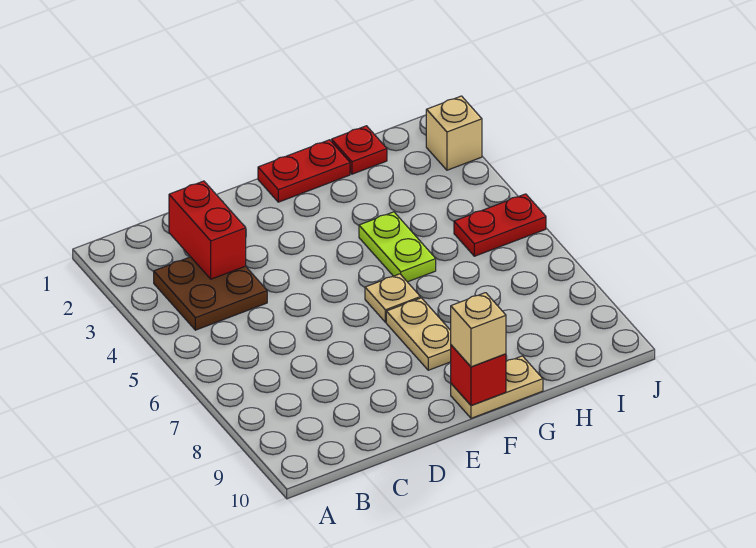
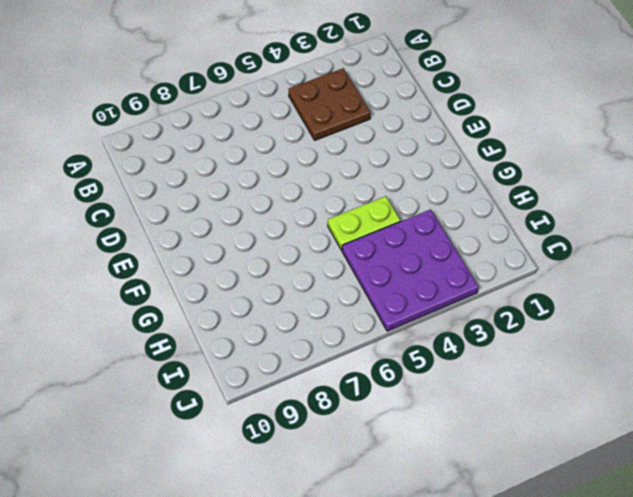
purple 3x3 plate [342,209,478,331] -> red 1x2 plate [454,194,546,256]
none -> red 1x2 plate [258,140,350,202]
none -> tan 1x1 plate [365,274,420,322]
none -> tan 1x2 plate [386,298,451,370]

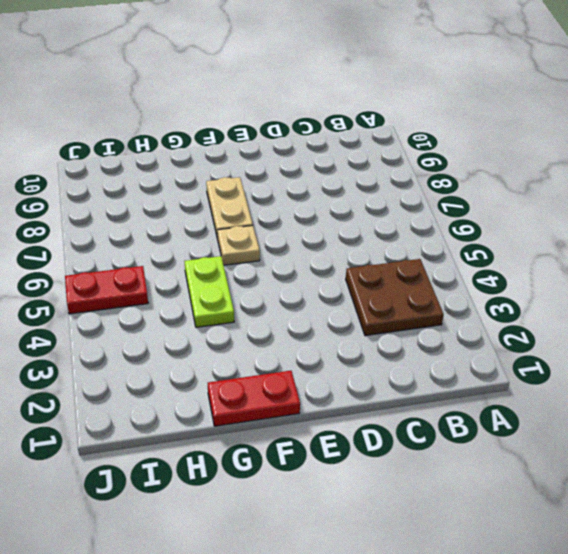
none -> tan 1x2 plate [451,356,543,418]
none -> red 1x1 plate [332,126,387,174]
none -> tan 1x1 brick [426,96,482,170]

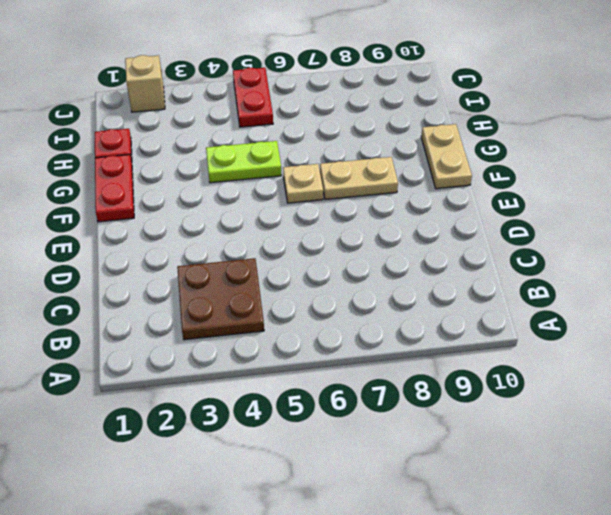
none -> red 1x2 brick [169,181,246,279]
none -> red 1x1 brick [451,345,506,405]
none -> tan 1x1 brick [451,293,506,367]

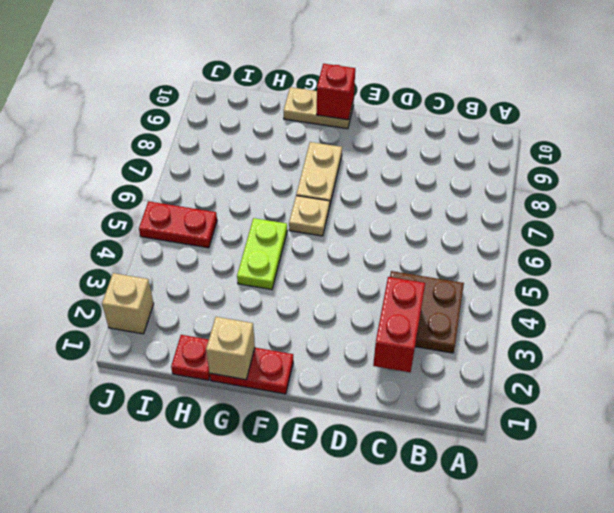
tan 1x1 brick [206,317,255,380] -> tan 1x1 brick moved to [451,293,506,367]

